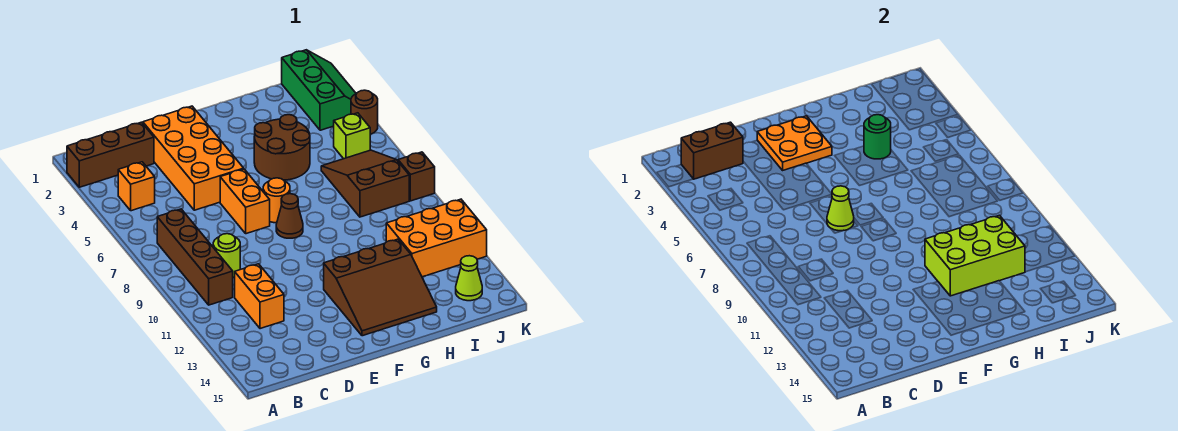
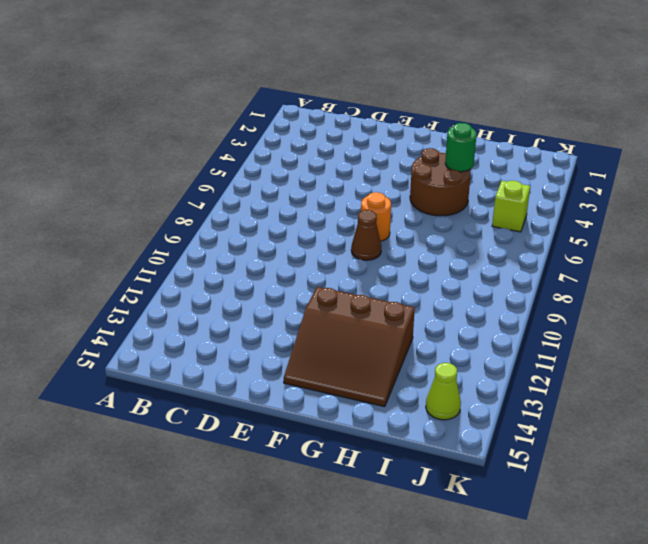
none -> brown 1x3 brick [67,122,154,187]
none -> orange 1x1 brick [118,162,155,211]
none -> brown 1x4 brick [157,209,233,305]

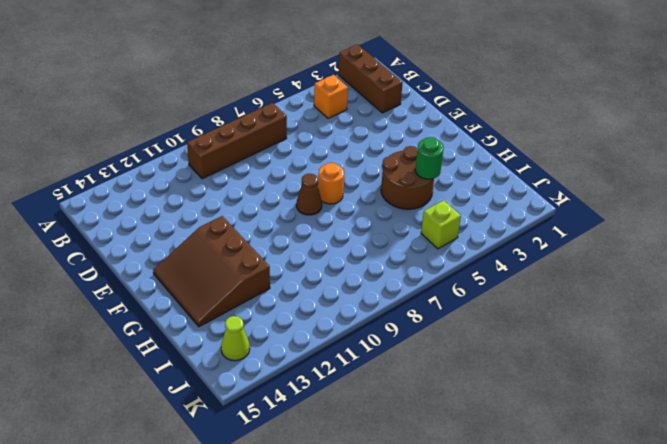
none -> lime 1x1 round brick [213,234,240,277]
none -> orange 1x2 brick [235,264,284,329]
none -> orange 2x4 brick [143,106,244,210]

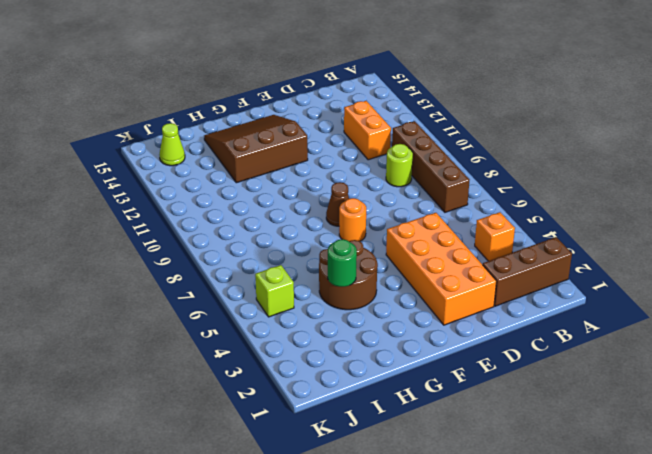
none -> orange 1x2 brick [220,169,270,234]
none -> brown 2x3 slope [321,150,409,217]
none -> orange 2x3 brick [386,199,487,277]

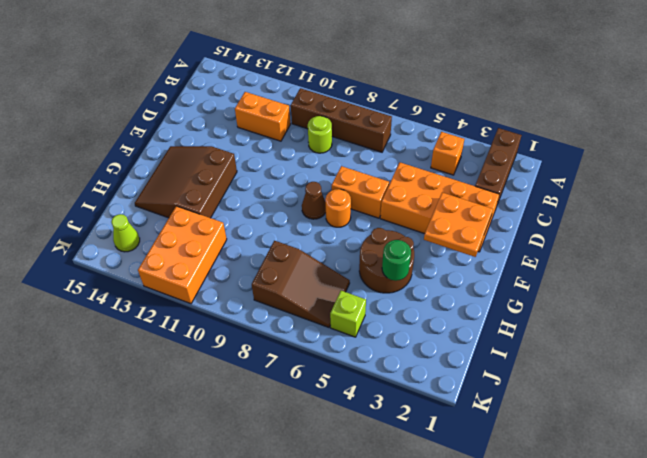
none -> green 2x3 slope [282,50,356,130]
none -> brown 1x1 round brick [351,90,378,134]
none -> brown 1x1 brick [398,152,435,201]

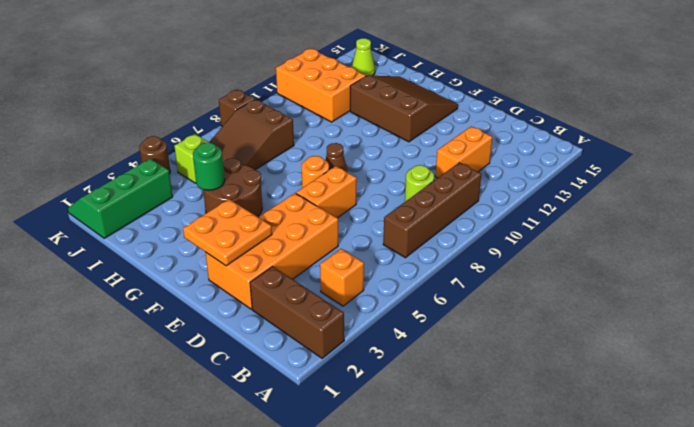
none -> brown 1x2 brick [681,122,743,179]
none -> lime 1x1 cone [827,186,854,231]
none -> lime 2x3 brick [925,215,1025,296]

